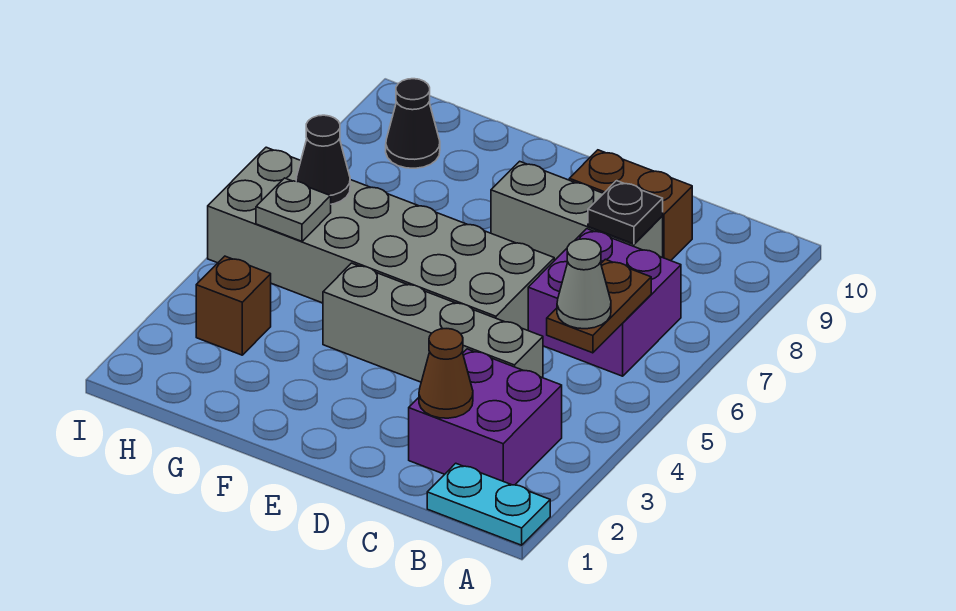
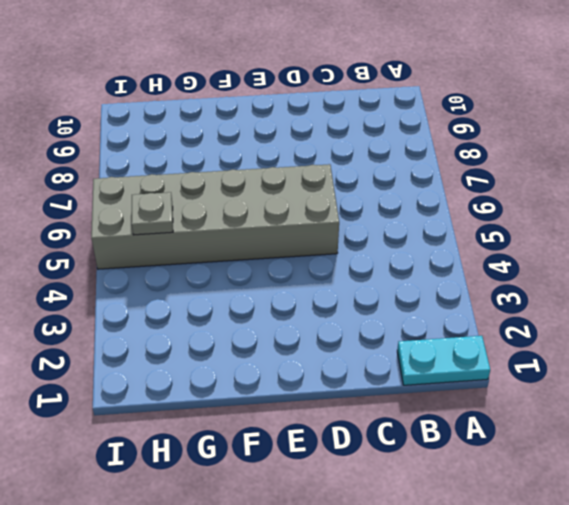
none -> purple 2x2 brick [409,349,562,485]
none -> purple 2x2 brick [528,229,681,376]
none -> grey 1x4 brick [323,263,543,382]

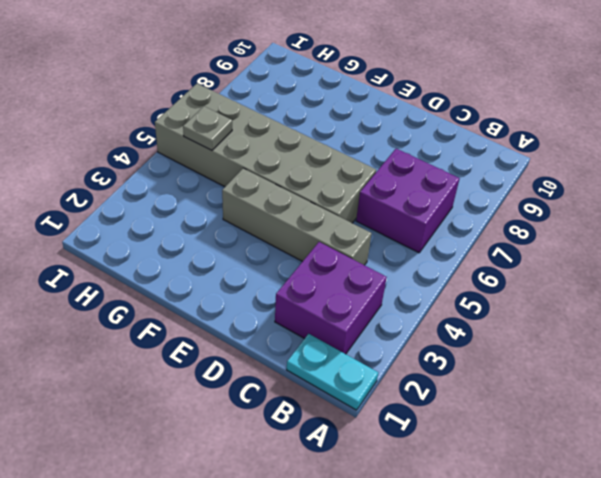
none -> grey 1x3 brick [491,161,663,261]
none -> brown 1x2 brick [569,150,692,261]
none -> brown 1x1 brick [196,256,271,355]

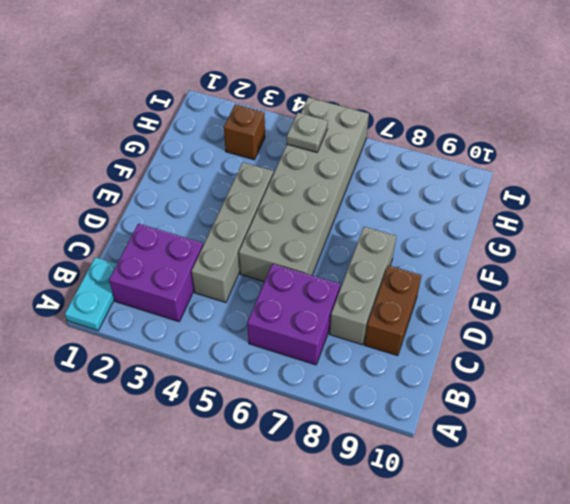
none -> black 1x1 cone [386,79,440,168]
none -> brown 1x2 plate [547,259,651,353]
none -> brown 1x1 cone [419,329,473,418]

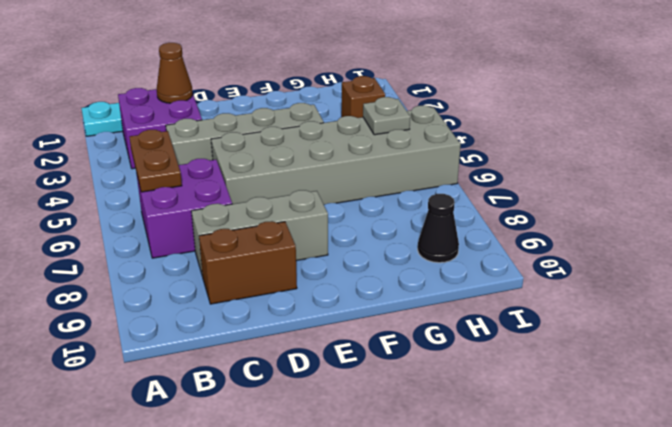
none -> black 1x1 plate [588,181,663,244]
none -> black 1x1 cone [296,115,350,204]
none -> grey 1x1 cone [557,239,611,329]

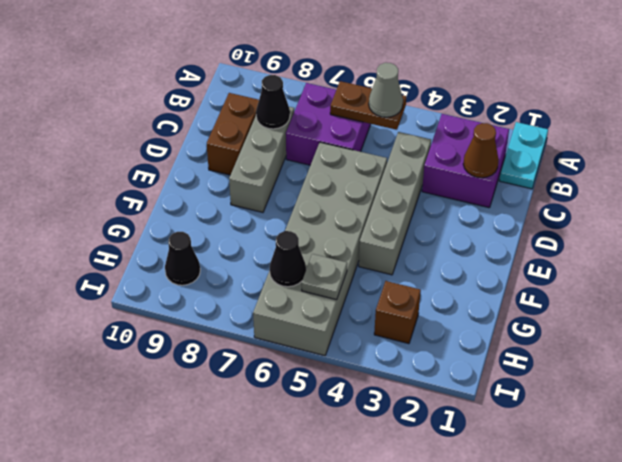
black 1x1 cone [256,75,290,129] -> black 1x1 plate [588,181,663,244]

